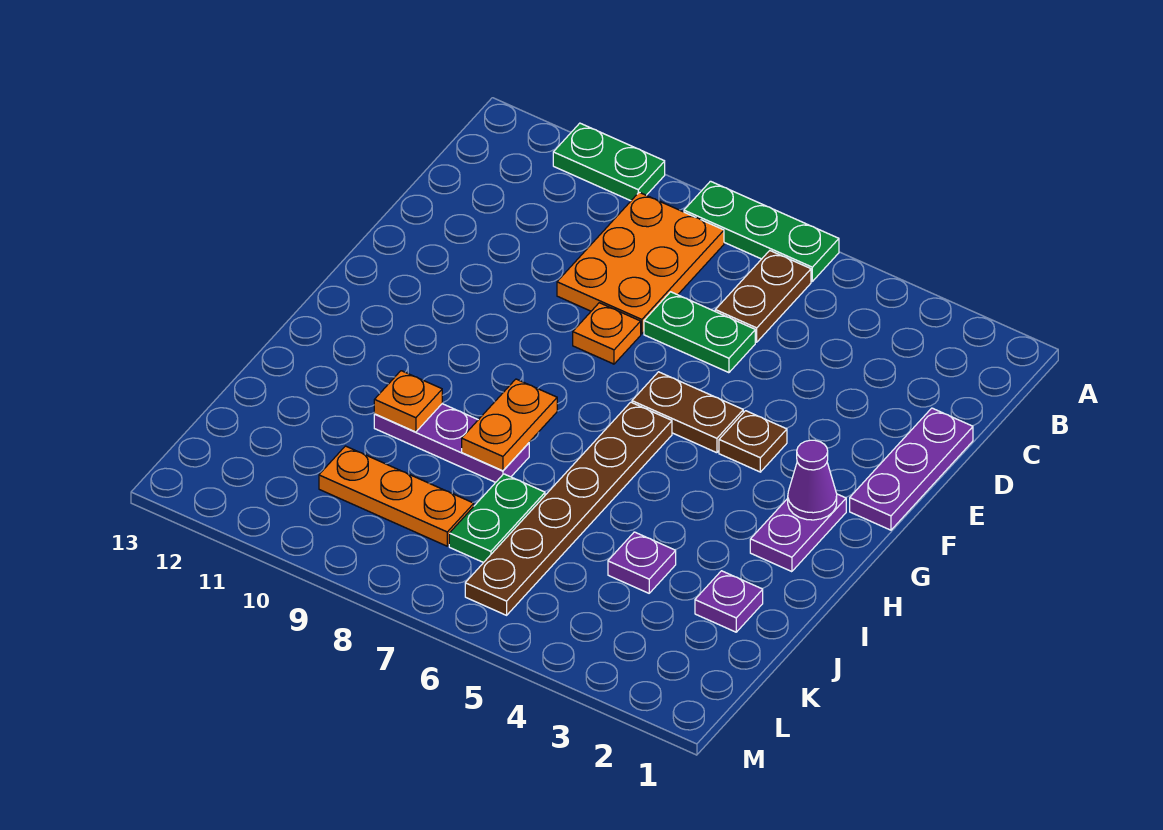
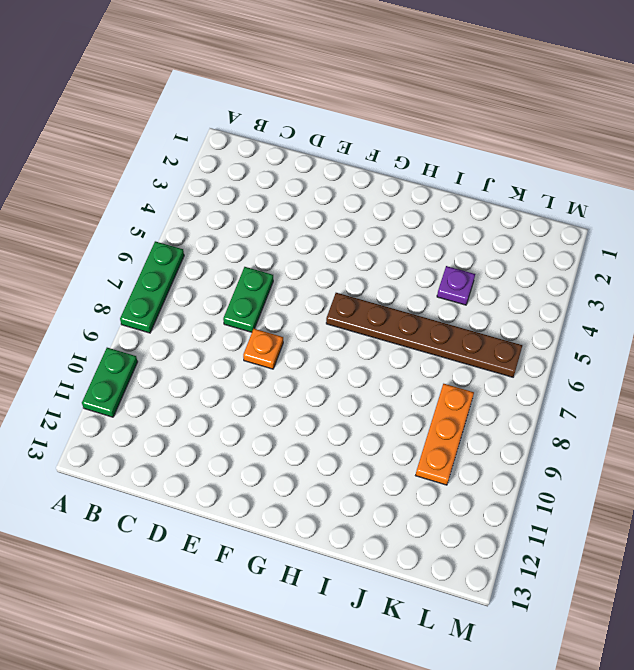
none -> brown 1x2 plate [715,251,811,342]
none -> orange 2x3 plate [557,192,724,334]
none -> purple 1x3 plate [850,408,973,530]

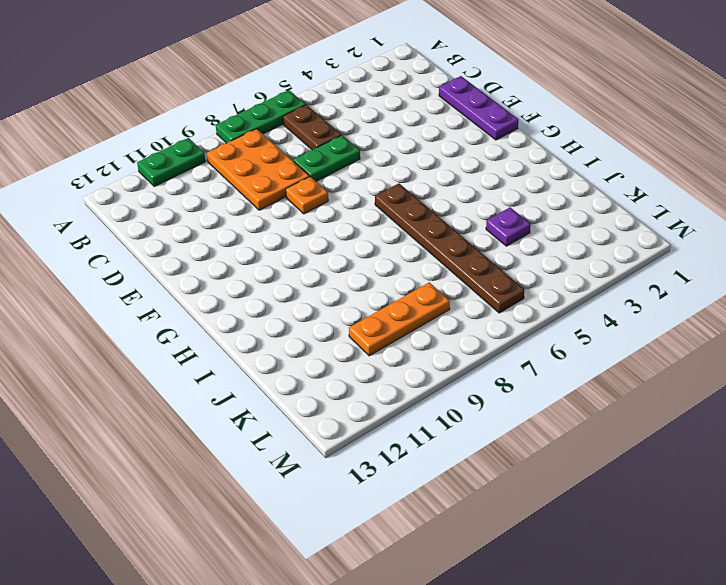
none -> brown 1x1 plate [719,411,787,472]
none -> brown 1x2 plate [632,372,743,453]
none -> purple 1x2 plate [750,494,846,572]

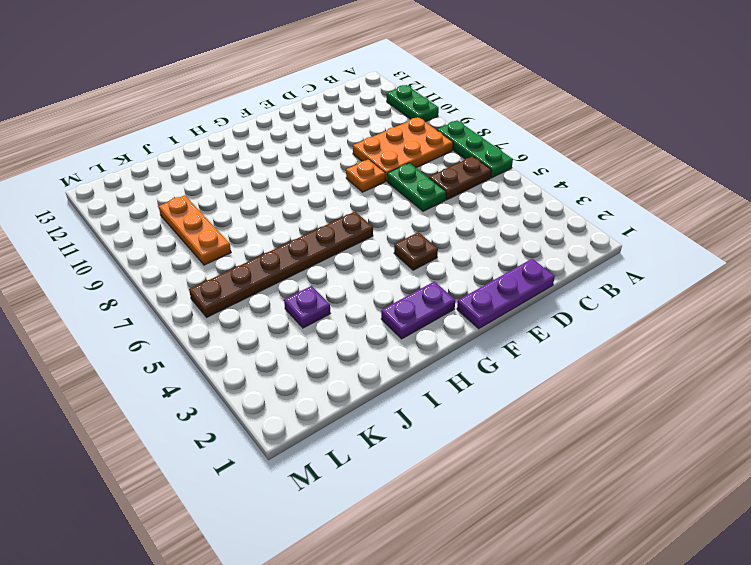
none -> brown 1x2 plate [632,372,743,453]
none -> purple 1x3 plate [374,404,529,482]
none -> purple 1x1 plate [695,571,763,632]

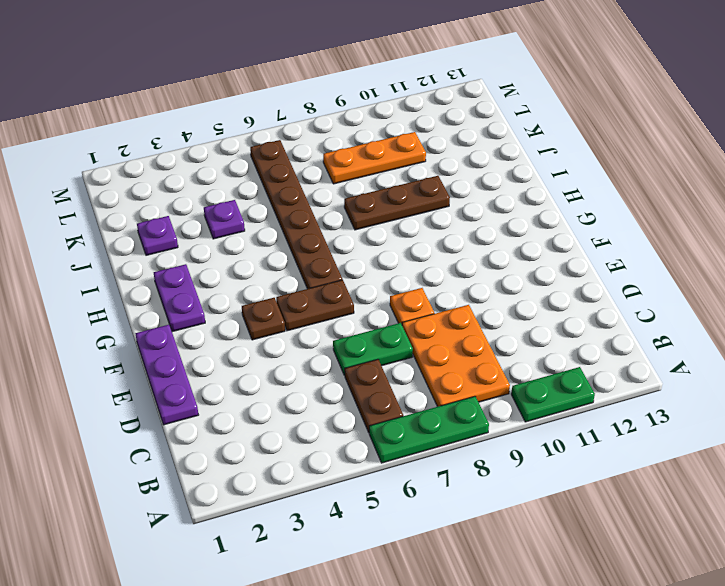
brown 1x3 plate [344,176,450,230] -> purple 1x3 plate [374,404,529,482]
none -> green 1x2 plate [449,474,545,563]
none -> purple 1x1 cone [788,440,837,520]
none -> orange 1x2 plate [462,379,557,471]

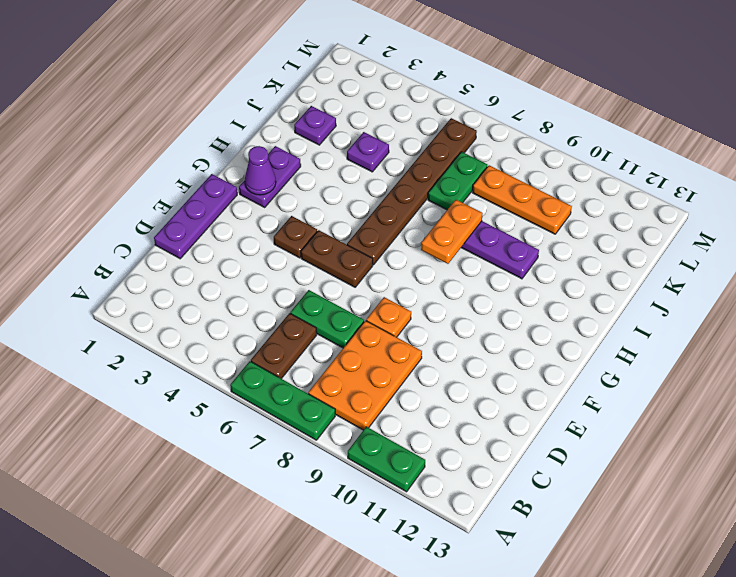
none -> orange 1x1 plate [374,371,442,432]

